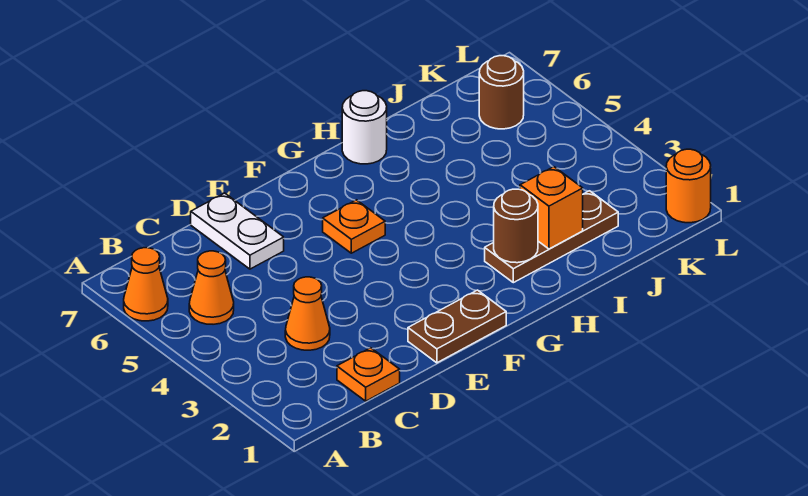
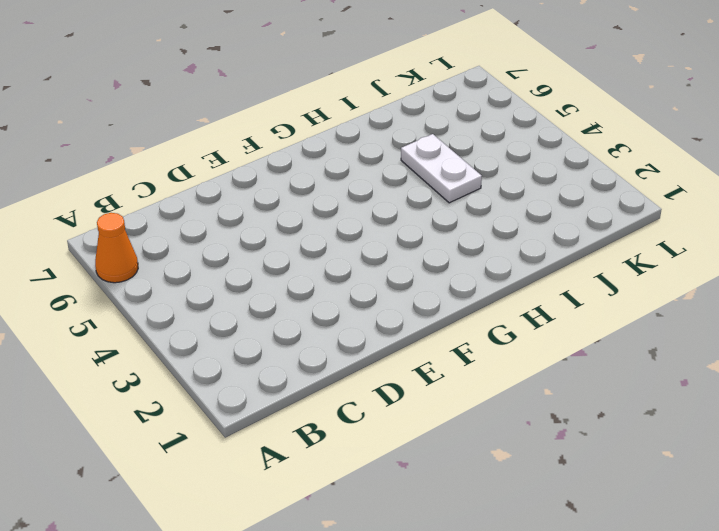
white 1x2 plate [401,134,482,203] -> white 1x2 plate moved to [191,193,284,269]
none -> orange 1x1 cone [189,251,234,324]
none -> orange 1x1 plate [337,348,400,401]
none -> orange 1x1 cone [285,277,330,350]

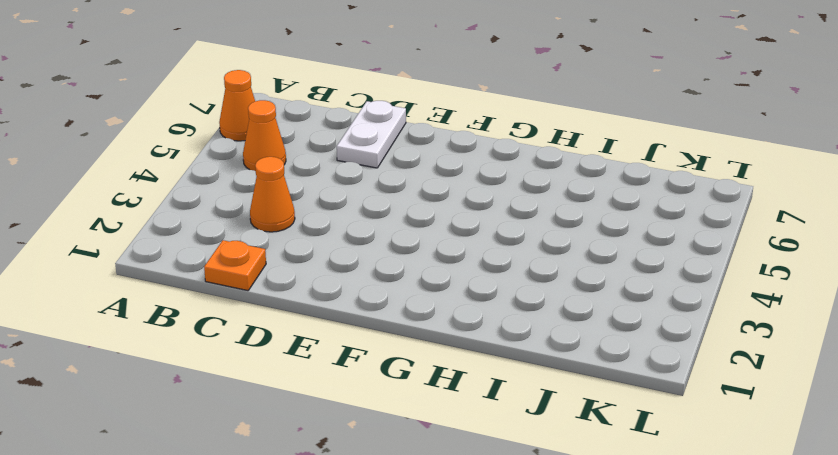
none -> brown 1x2 plate [408,290,506,363]
none -> orange 1x1 plate [323,200,385,253]
none -> brown 1x3 plate [485,191,618,283]

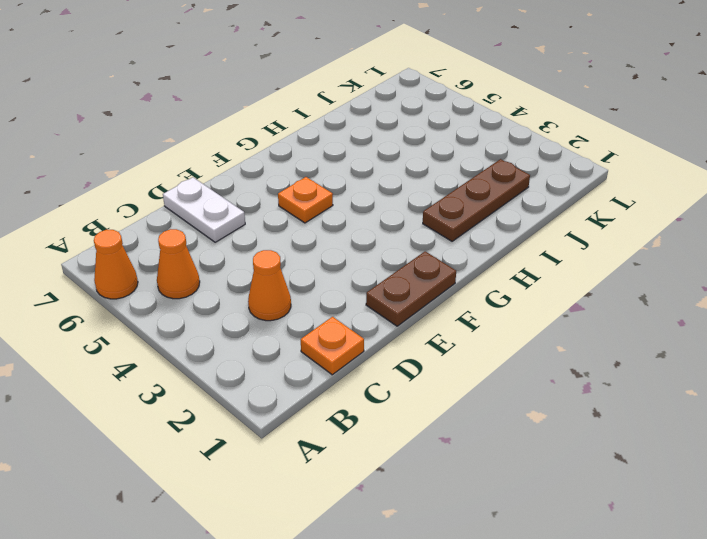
none -> white 1x1 round brick [342,91,387,164]
none -> brown 1x1 round brick [479,56,524,129]
none -> orange 1x1 round brick [666,149,711,223]

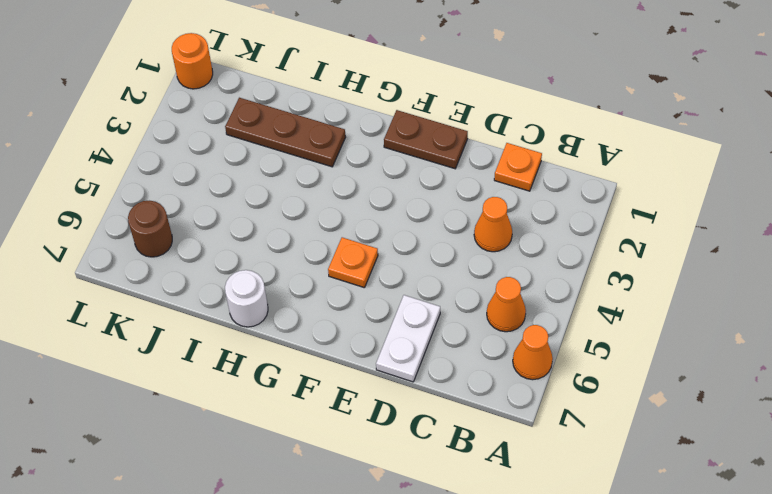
none -> brown 1x1 round brick [494,189,538,263]
none -> orange 1x1 brick [520,167,583,249]

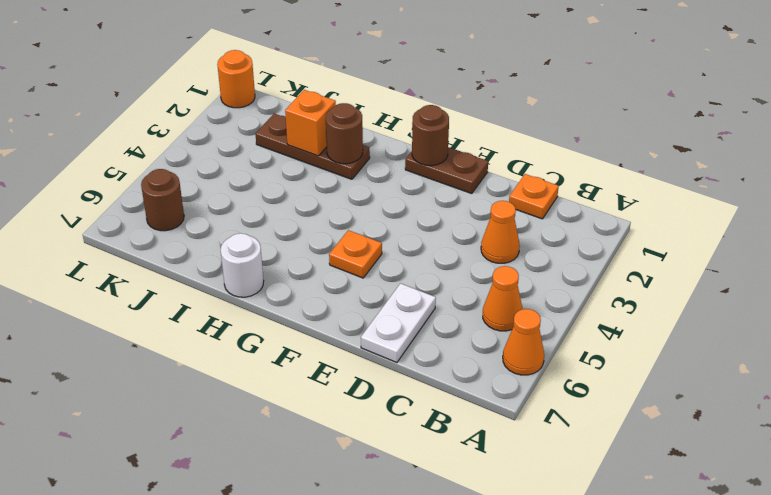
brown 1x1 round brick [412,105,449,166] -> none

